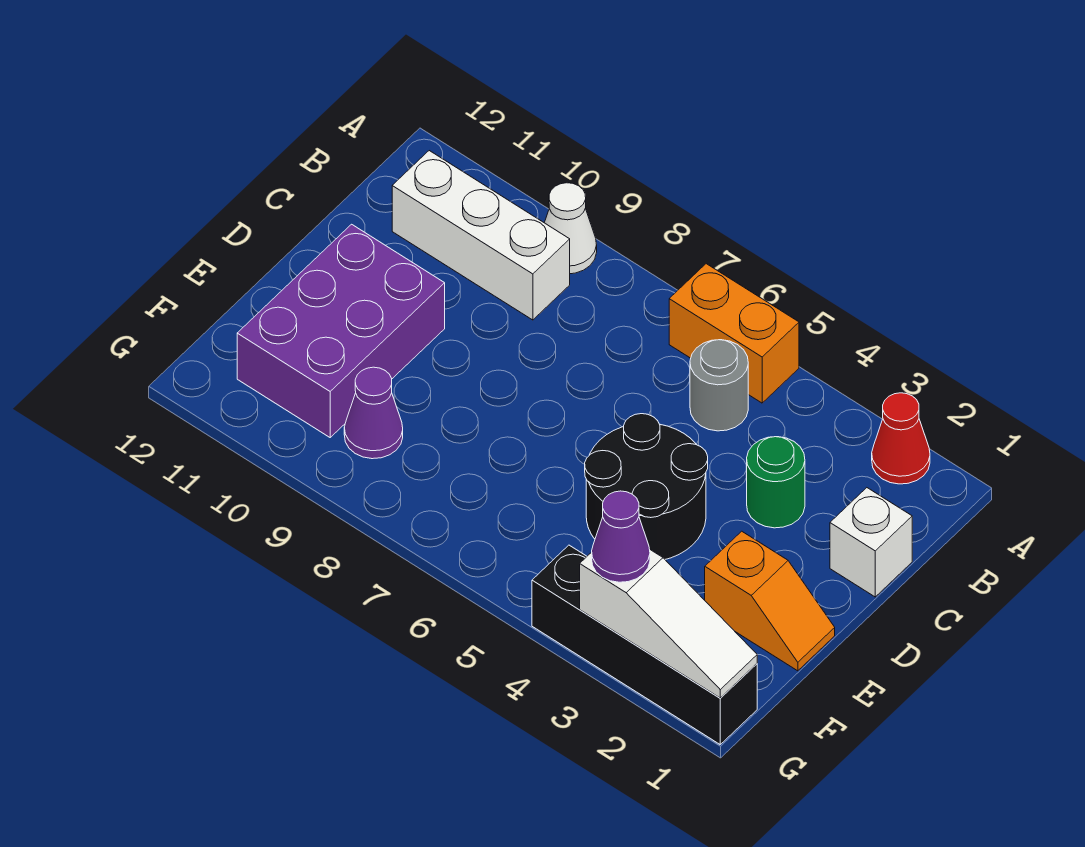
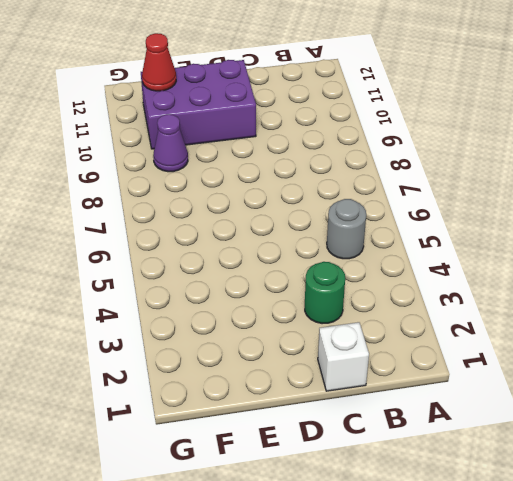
red 1x1 cone [142,33,176,91] -> red 1x1 cone moved to [872,393,930,484]
none -> orange 1x2 brick [669,264,799,403]
none -> white 1x1 cone [544,183,597,274]
none -> white 1x3 brick [392,151,570,320]

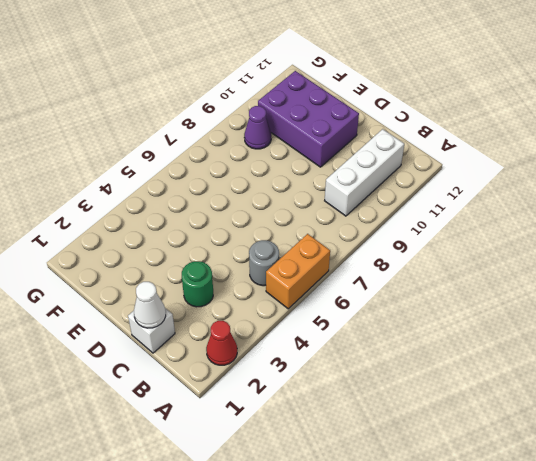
white 1x1 cone [134,282,166,328] -> white 1x1 cone moved to [544,183,597,274]
none -> black 2x2 round brick [585,414,708,559]
none -> orange 1x2 slope [705,531,835,671]
none -> black 1x4 brick [532,545,757,744]

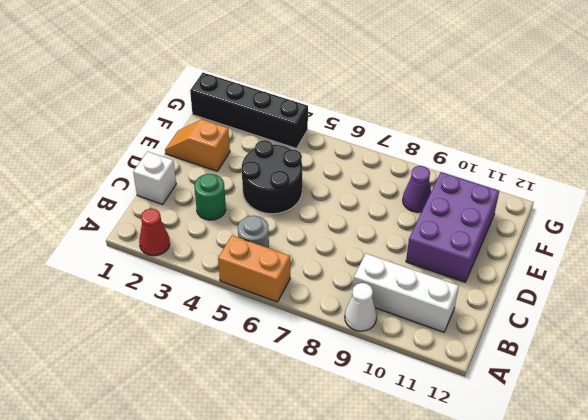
none -> white 1x3 slope [580,550,757,698]
none -> purple 1x1 cone [592,491,650,582]

